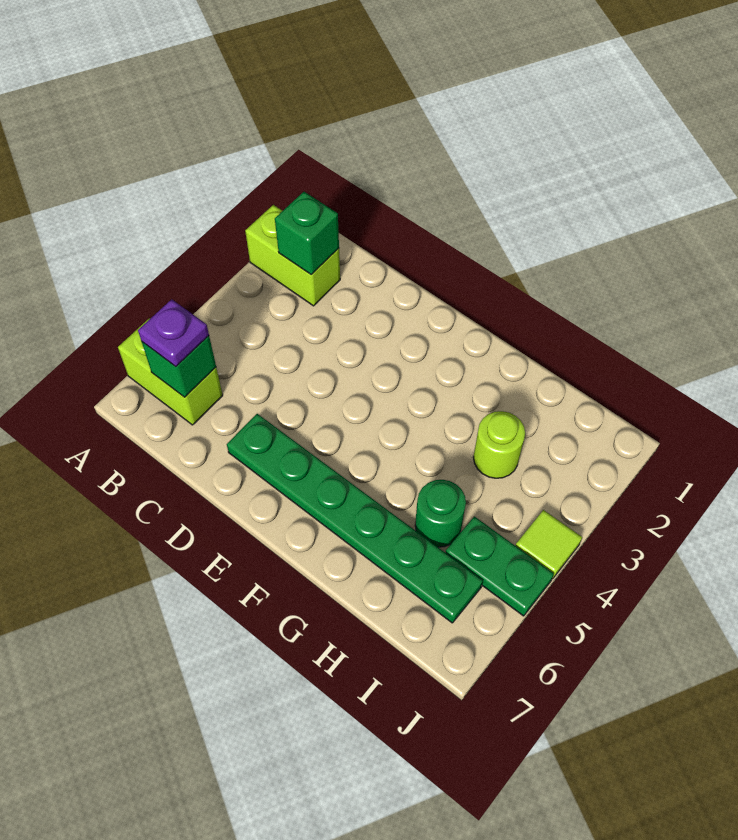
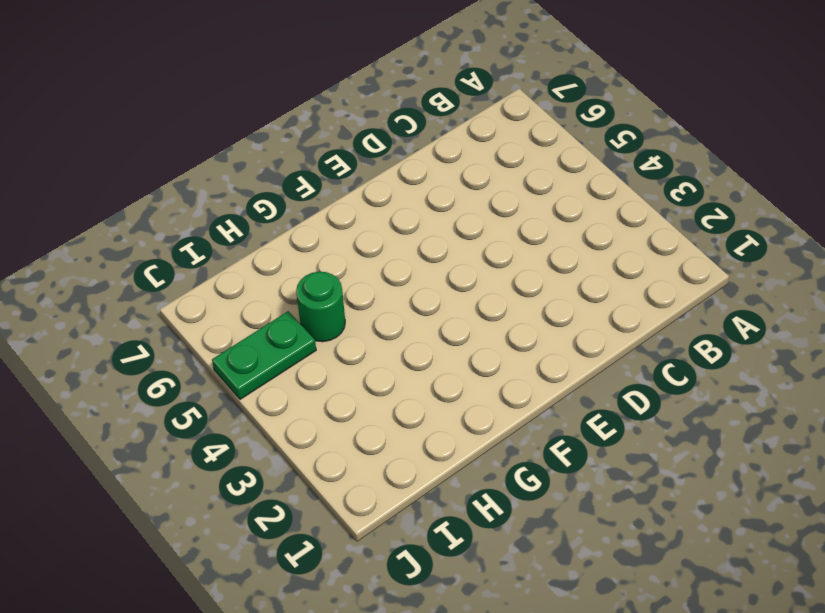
none -> lime 1x2 brick [245,205,340,306]
none -> lime 1x2 brick [118,318,223,425]

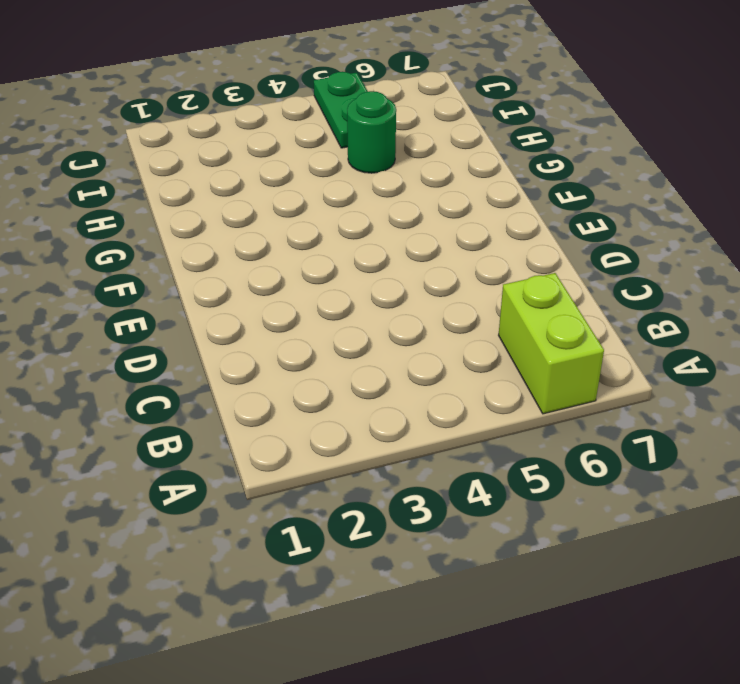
none -> lime 1x2 brick [245,205,340,306]
none -> green 1x6 plate [227,414,483,623]

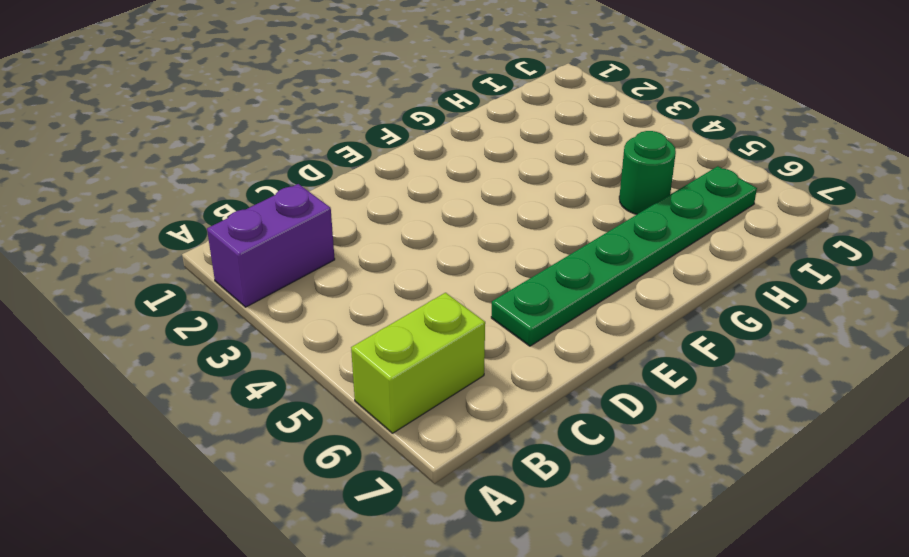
purple 1x2 brick [207,184,335,307] -> lime 1x2 brick [245,205,340,306]
none -> lime 1x1 round brick [473,411,525,478]
none -> green 1x2 plate [445,517,554,616]

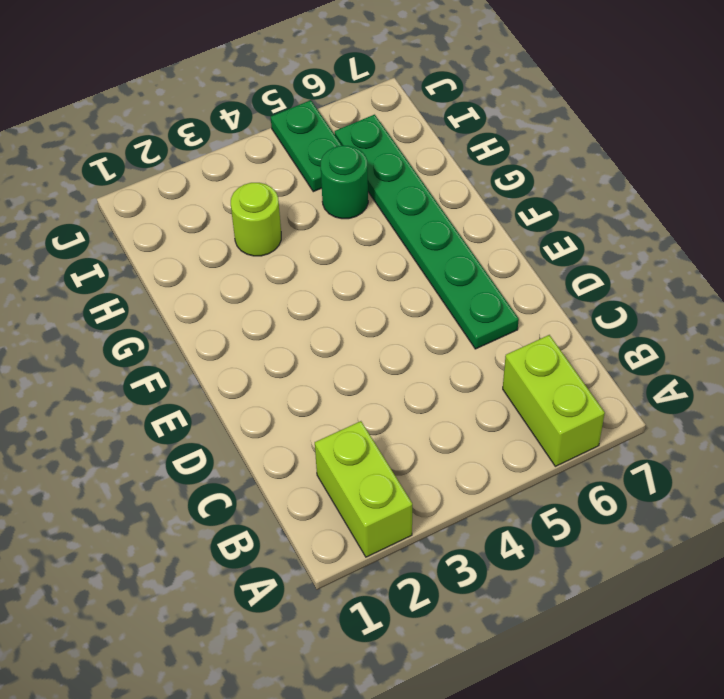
none -> lime 1x1 tile [516,510,582,579]
none -> green 1x1 brick [275,192,339,275]

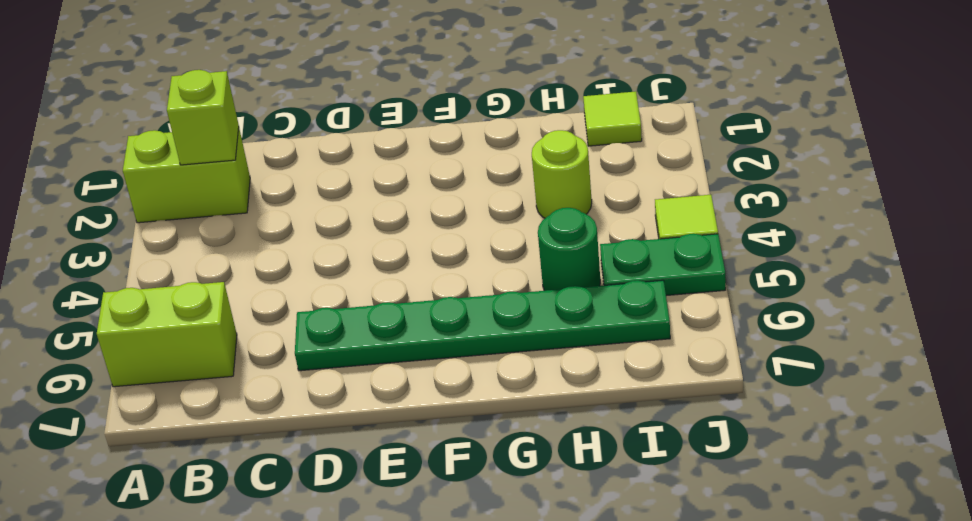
lime 1x1 brick [167,70,239,165] -> green 1x1 brick [275,192,339,275]
lime 1x1 tile [583,91,642,146] -> none
none -> green 1x1 brick [142,336,216,397]
none -> purple 1x1 plate [138,299,209,367]

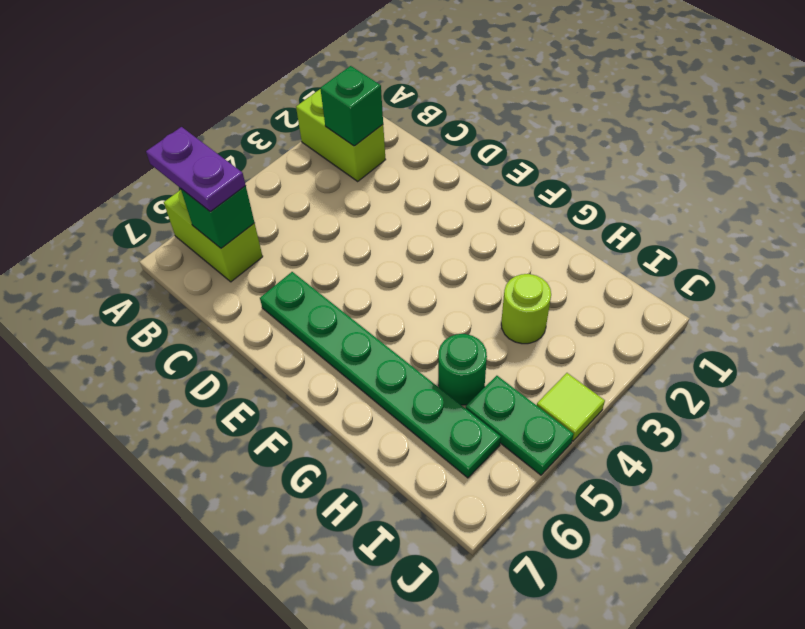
purple 1x2 plate [146,127,246,212] -> purple 1x1 plate [138,299,209,367]

